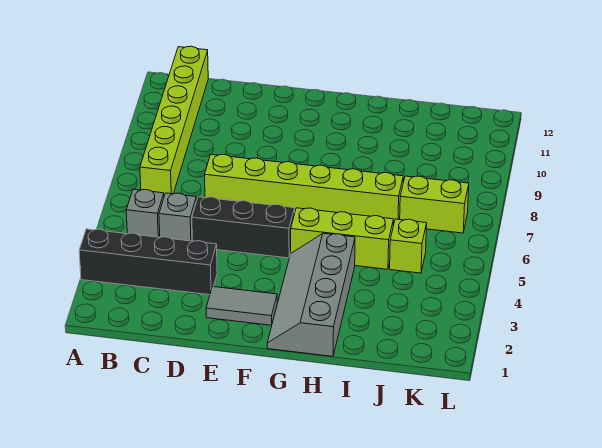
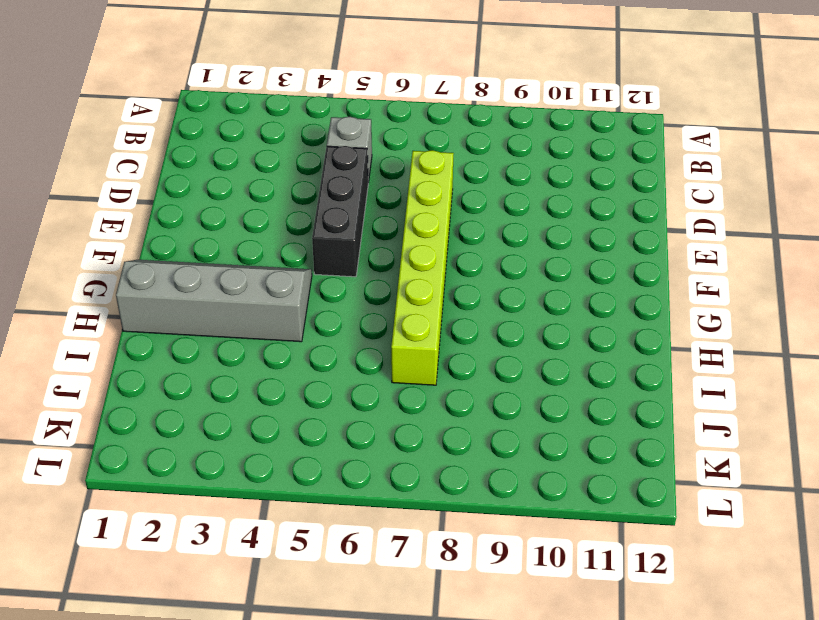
none -> black 1x4 brick [79,229,217,295]
none -> grey 1x1 brick [126,189,164,237]

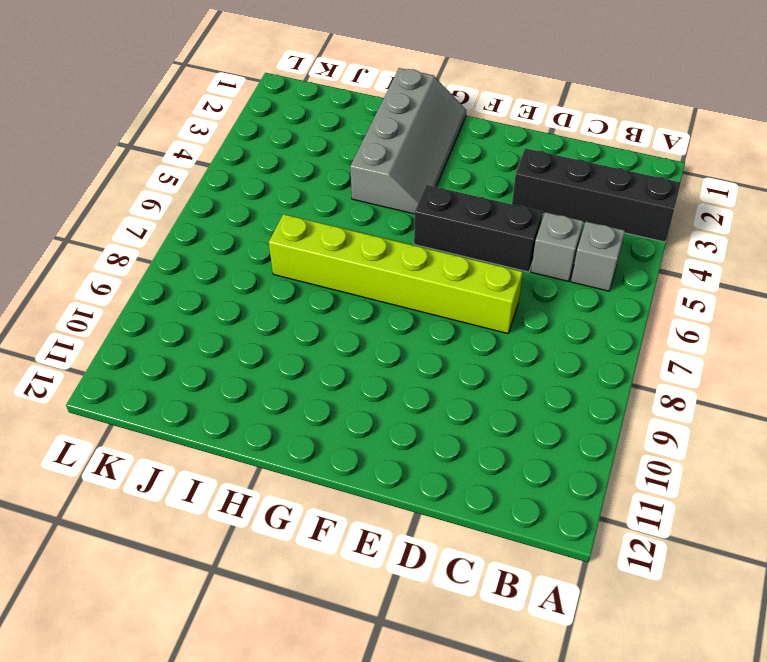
none -> lime 1x6 brick [140,46,208,196]
none -> grey 1x2 tile [206,287,277,325]

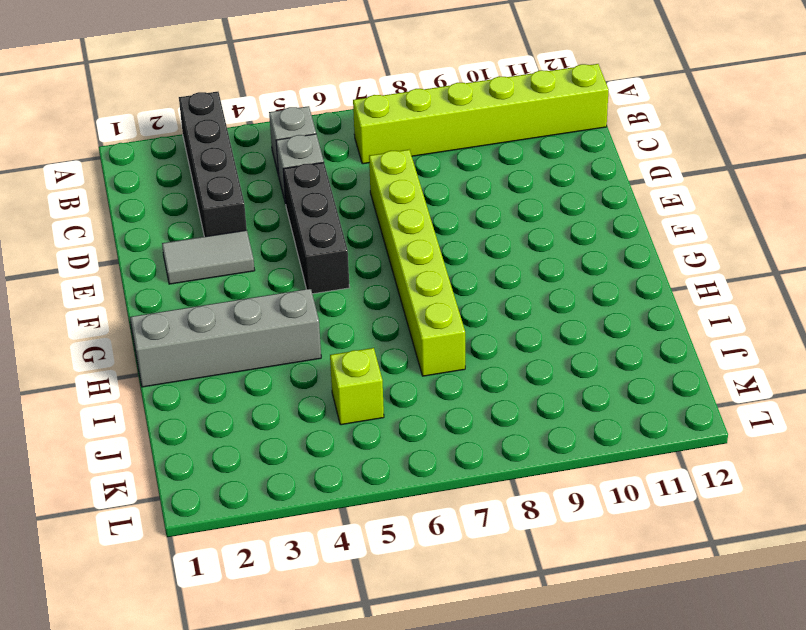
grey 1x2 tile [162,230,255,284] -> grey 1x2 tile turned to [206,287,277,325]
none -> lime 1x3 brick [291,208,393,269]
none -> lime 1x2 brick [400,176,469,233]

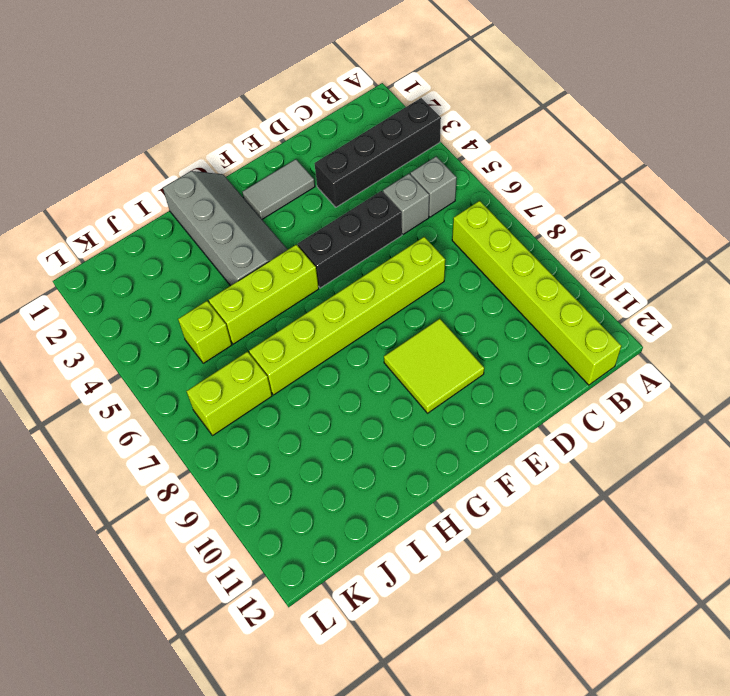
lime 2x2 tile [384,319,484,413] -> none

